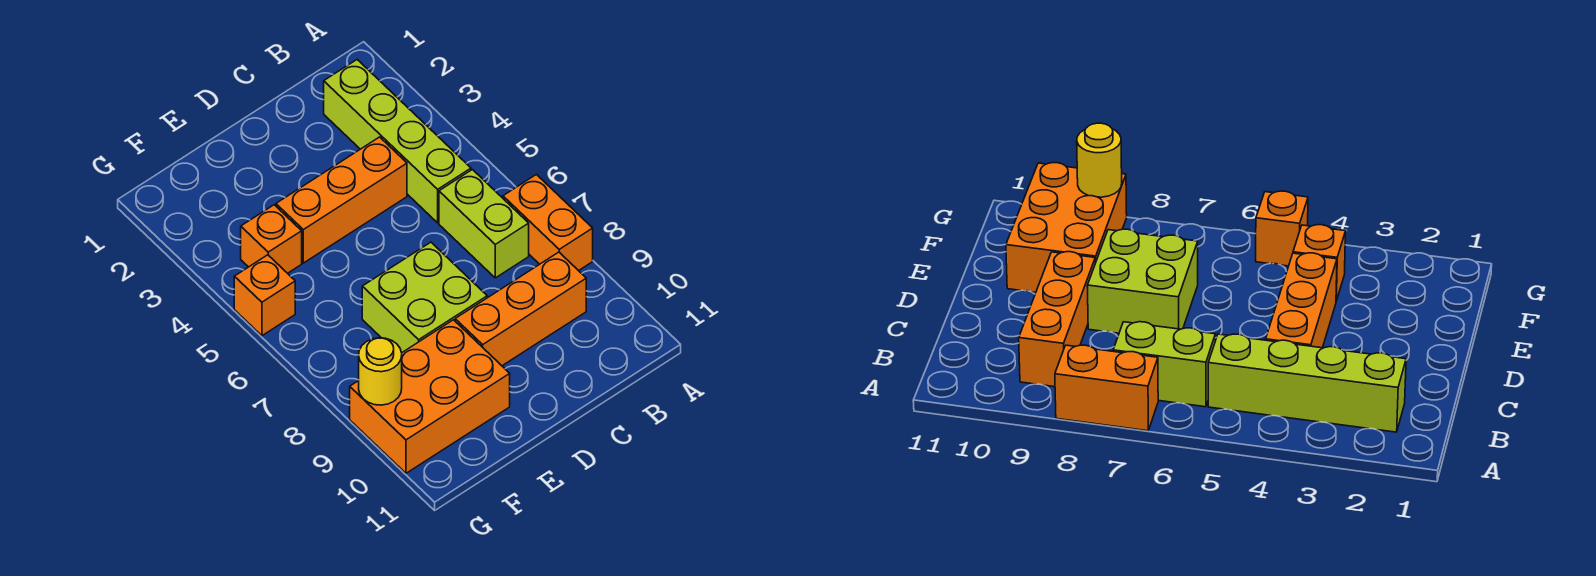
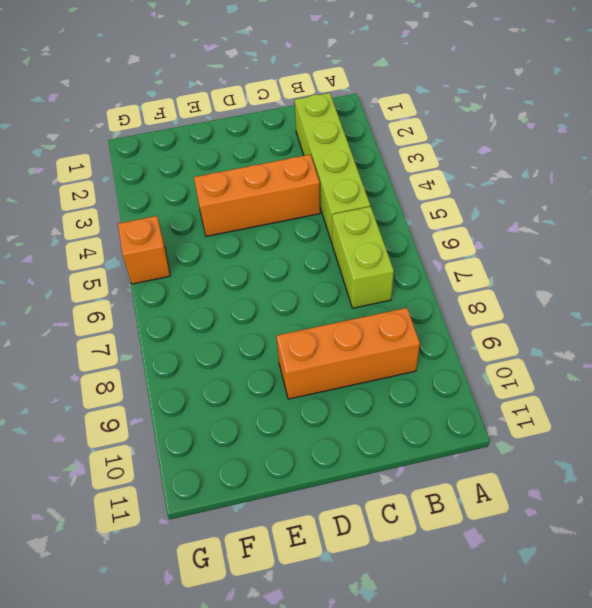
none -> orange 1x2 brick [503,175,593,271]
none -> lime 2x2 brick [362,242,487,353]

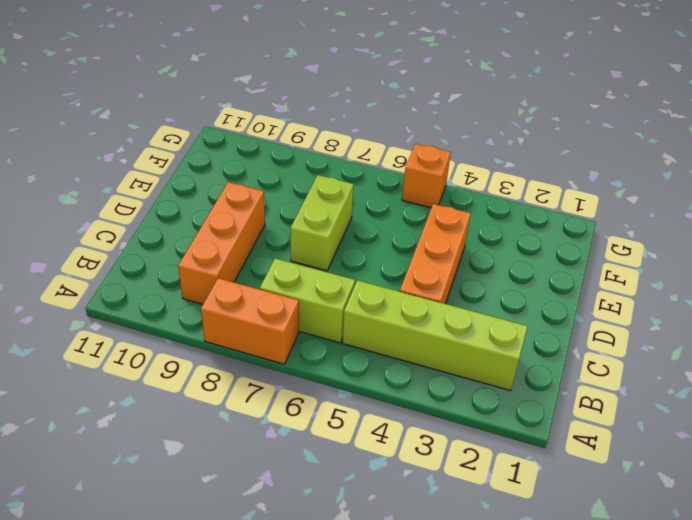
lime 1x2 brick [290,175,354,271] -> lime 2x2 brick [362,242,487,353]
none -> orange 2x3 brick [350,320,510,473]
none -> orange 1x1 brick [241,205,302,273]

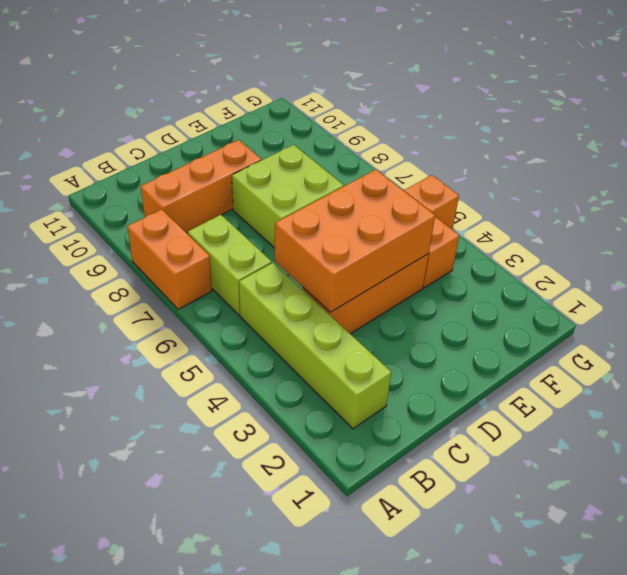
orange 2x3 brick [275,170,435,312] -> orange 2x3 brick moved to [350,320,510,473]
none -> yellow 1x1 round brick [359,338,402,405]

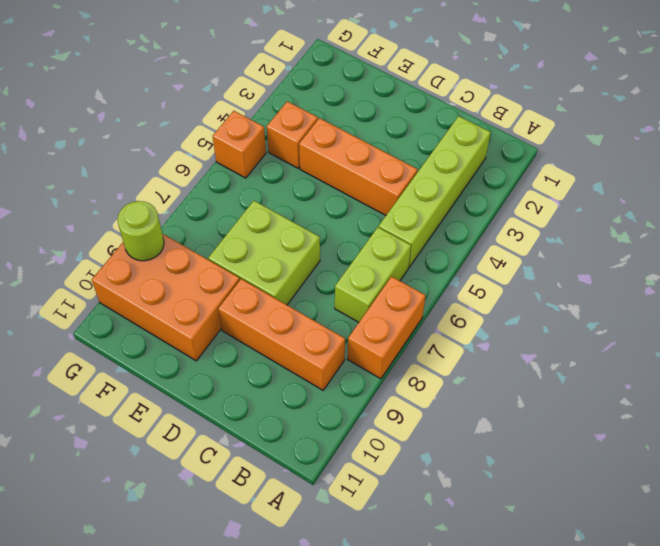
lime 1x1 round brick [117,201,164,261] -> yellow 1x1 round brick [359,338,402,405]

